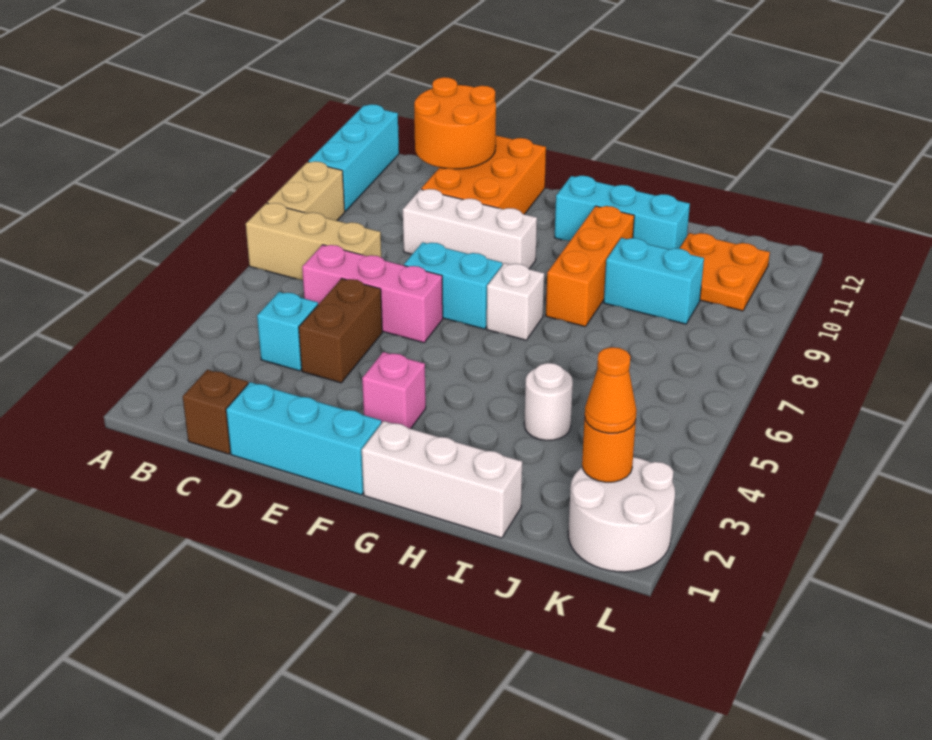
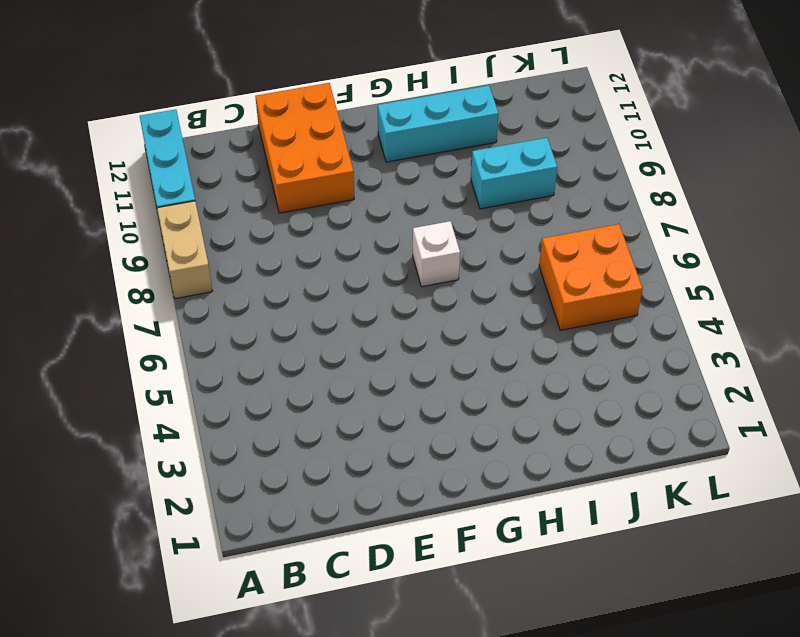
orange 2x2 brick [539,224,643,330] -> none
none -> tan 1x3 brick [246,203,381,280]
none -> brown 1x1 brick [183,370,248,454]
none -> cyan 1x1 brick [257,292,318,371]

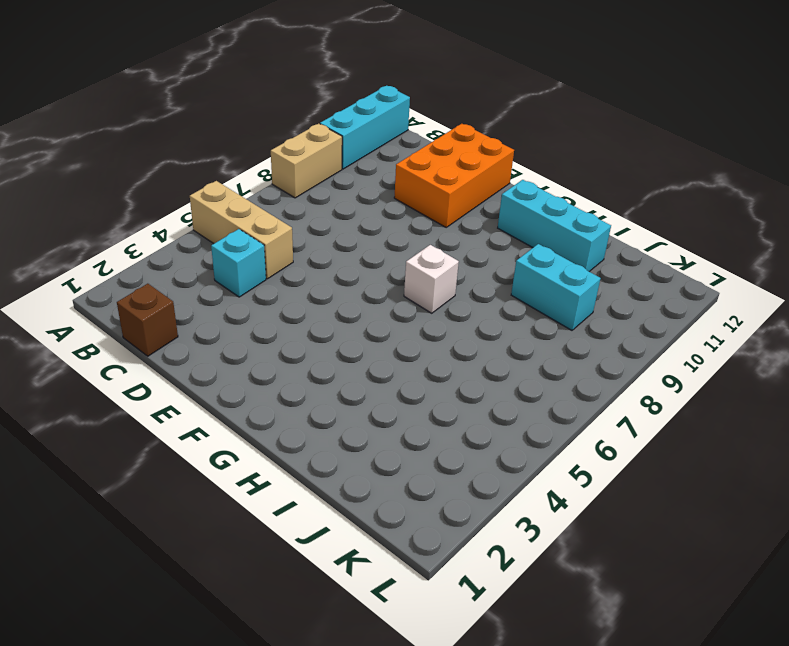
tan 1x3 brick [190,181,293,279] -> tan 1x3 brick moved to [246,203,381,280]
none -> pink 1x3 brick [302,245,443,343]
none -> cyan 1x3 brick [226,382,381,495]
none -> brown 1x2 brick [299,279,382,383]

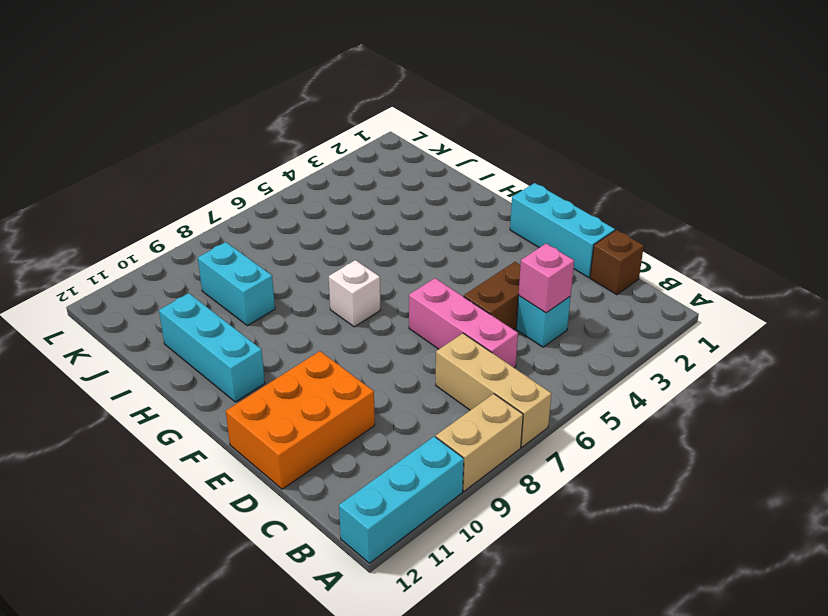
pink 1x1 brick [519,244,574,313] -> pink 1x1 brick moved to [362,352,426,429]
none -> white 1x3 brick [403,189,537,269]
none -> cyan 1x2 brick [404,242,502,329]
none -> white 1x3 brick [362,421,522,538]

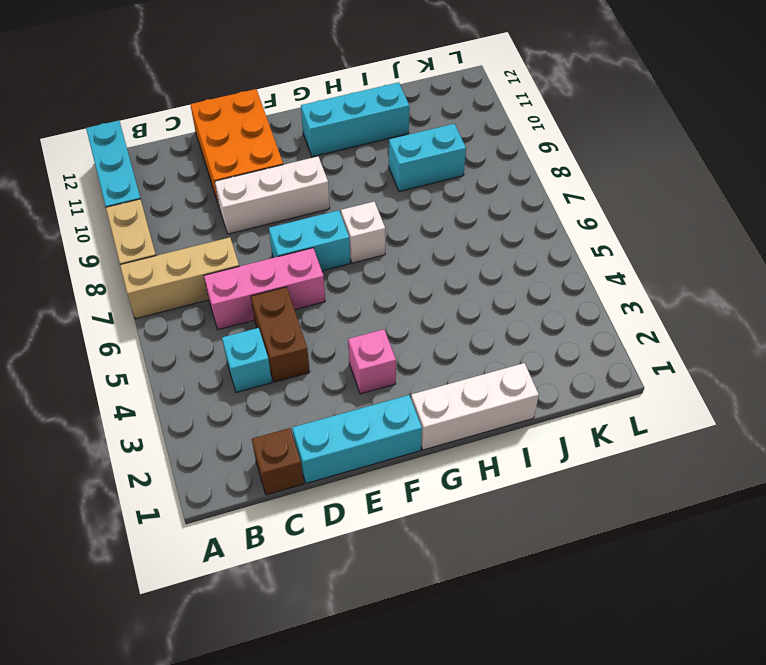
none -> orange 1x3 brick [546,206,634,327]
none -> white 1x1 round brick [524,363,573,440]
none -> orange 2x2 plate [679,233,770,311]

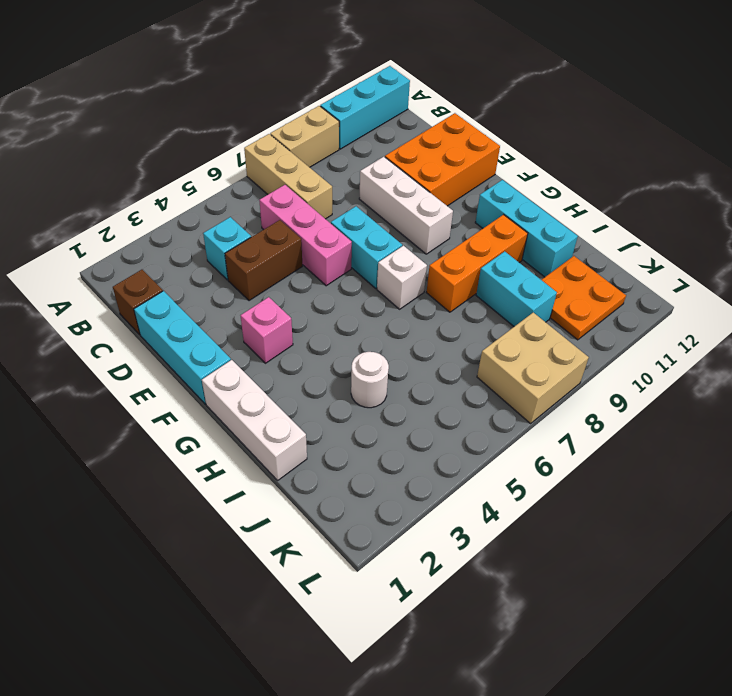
tan 2x2 brick [477,313,589,424] -> none
none -> white 2x2 round brick [568,457,675,572]
none -> orange 2x2 round brick [414,77,496,169]
none -> orange 1x1 round brick [582,418,636,482]

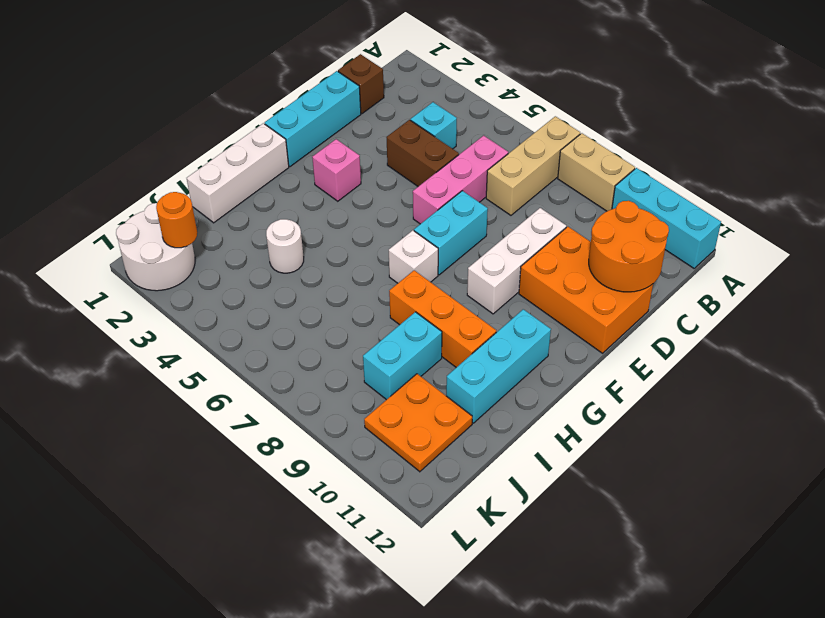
none -> orange 1x1 cone [585,347,637,433]

